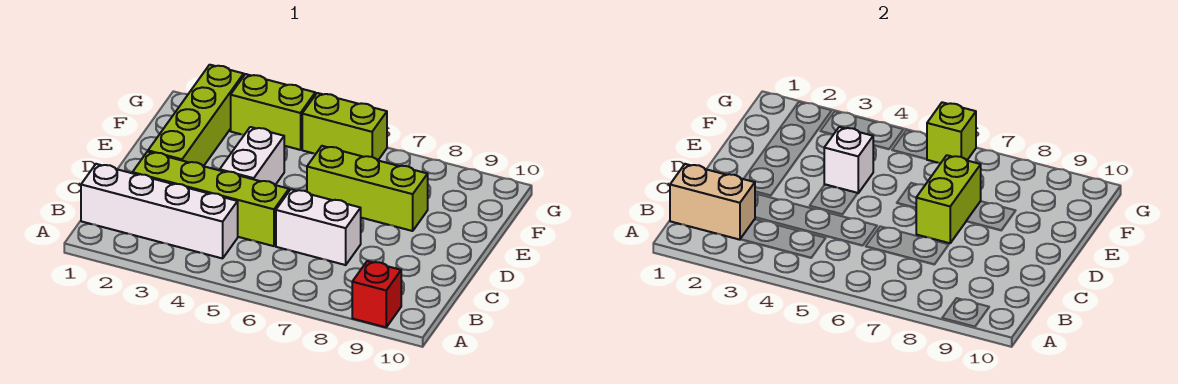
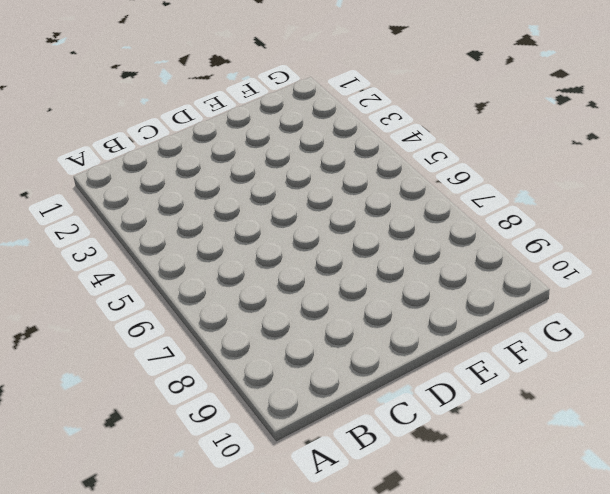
none -> red 1x1 brick [352,261,401,327]
none -> white 1x4 brick [81,164,238,258]
none -> lime 1x4 brick [132,152,289,246]

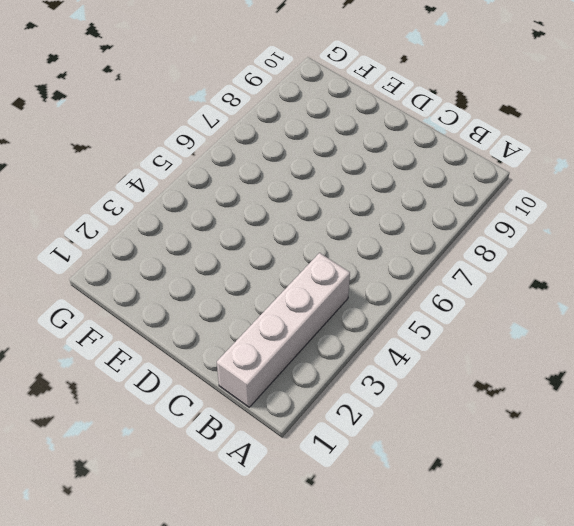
none -> red 1x1 brick [352,261,401,327]
none -> lime 1x4 brick [132,152,289,246]
none -> white 1x2 brick [276,189,361,265]

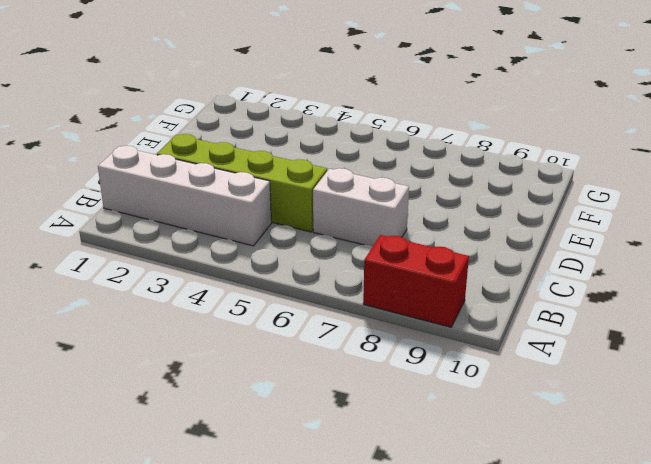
red 1x2 brick [363,235,469,327] -> red 1x1 brick [352,261,401,327]
none -> lime 1x4 brick [148,65,244,166]
none -> white 1x2 brick [220,127,284,185]
none -> lime 1x3 brick [307,146,428,231]

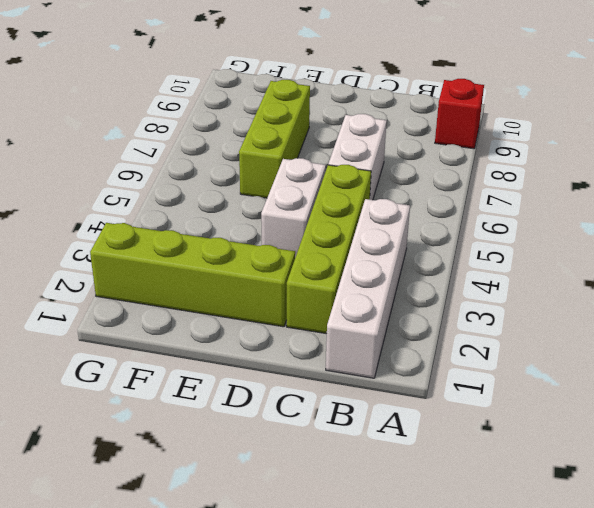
white 1x2 brick [261,158,326,257] -> white 1x2 brick turned to [220,127,284,185]
none -> lime 1x2 brick [231,74,315,150]
none -> lime 1x2 brick [302,93,387,160]
none -> tan 1x2 brick [670,164,755,240]

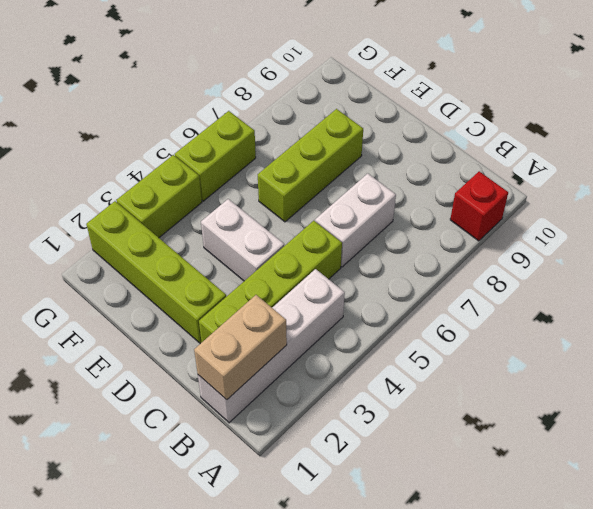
none -> lime 1x2 brick [916,155,981,243]
none -> white 1x1 brick [824,127,873,193]
none -> lime 1x1 brick [927,102,976,163]

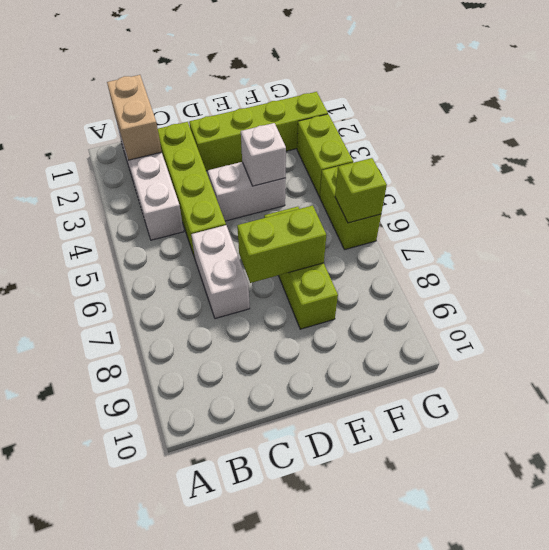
none -> red 1x1 brick [352,261,401,327]

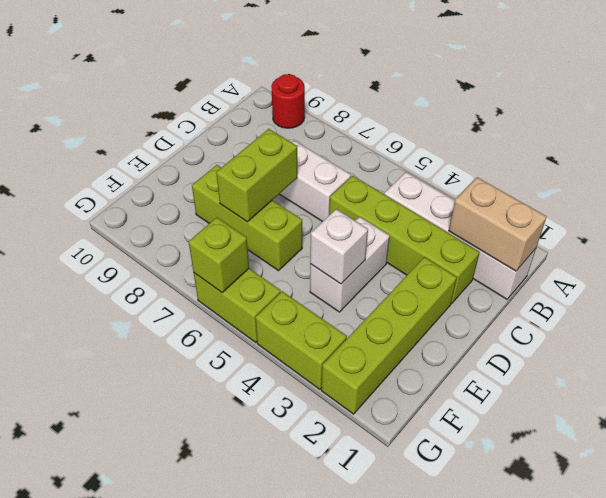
red 1x1 round brick [271,74,305,128] -> red 1x1 brick [352,261,401,327]

